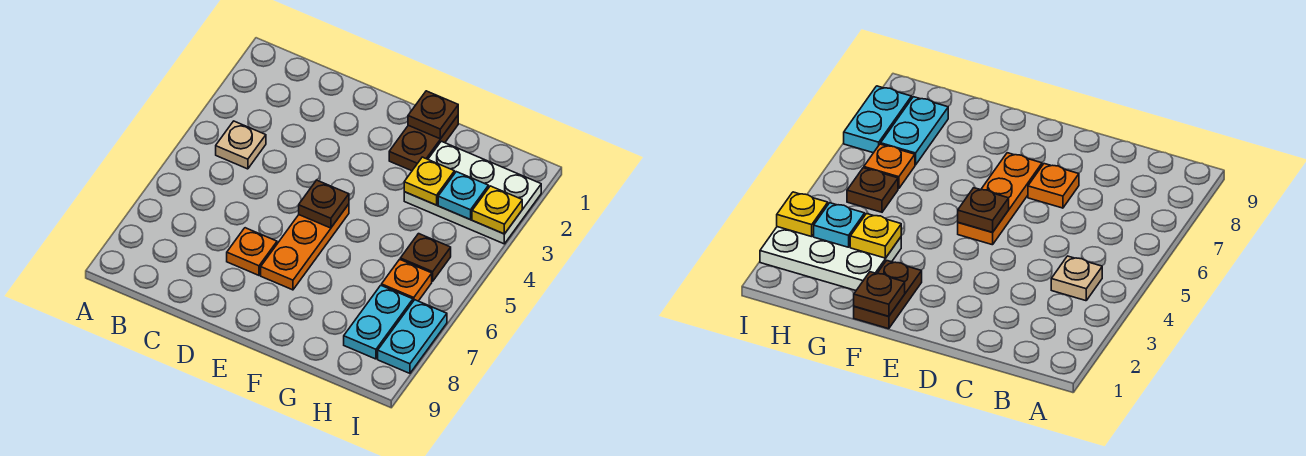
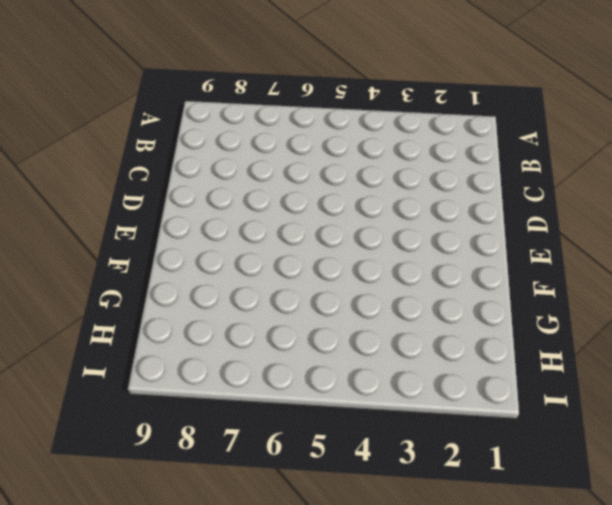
none -> tan 1x1 plate [216,121,266,169]
none -> orange 1x1 plate [227,228,277,275]
none -> orange 1x3 plate [261,204,349,290]

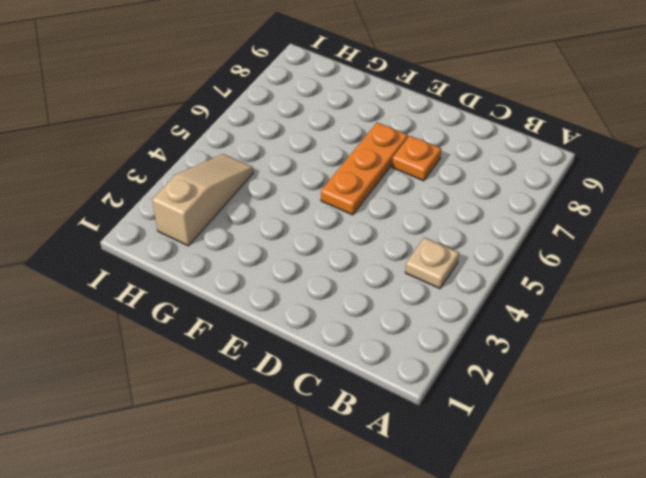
tan 1x3 slope [152,154,253,246] -> white 2x3 plate [404,141,541,244]
none -> brown 1x2 plate [389,116,458,171]
none -> brown 1x1 plate [400,234,451,281]
none -> orange 1x1 plate [382,259,432,301]

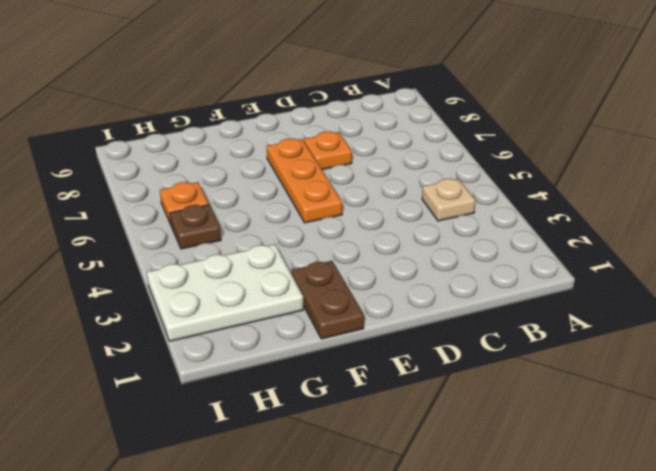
none -> cyan 1x2 plate [344,285,413,359]
none -> cyan 1x2 plate [378,300,447,373]
none -> brown 1x1 plate [299,180,349,228]

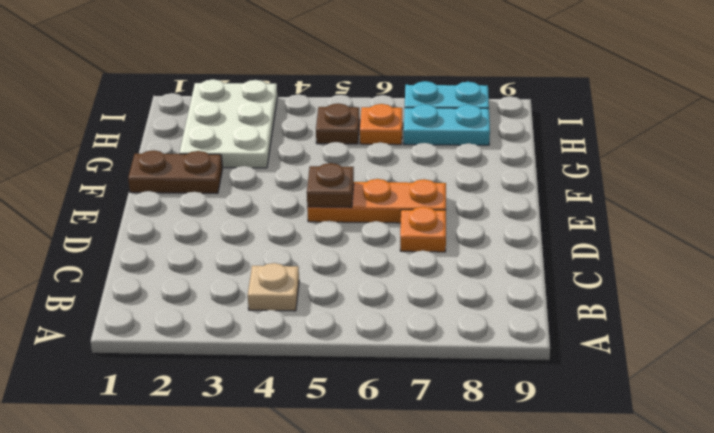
none -> brown 1x1 plate [408,91,458,139]
none -> yellow 1x1 plate [404,157,455,205]
none -> cyan 1x1 plate [438,172,489,219]

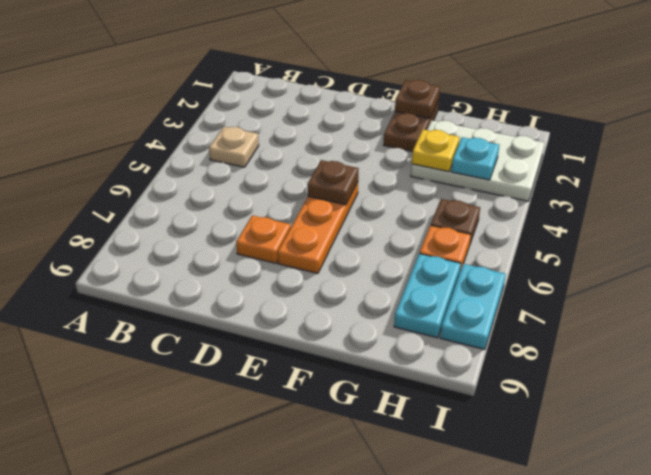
none -> yellow 1x1 plate [472,186,522,234]

